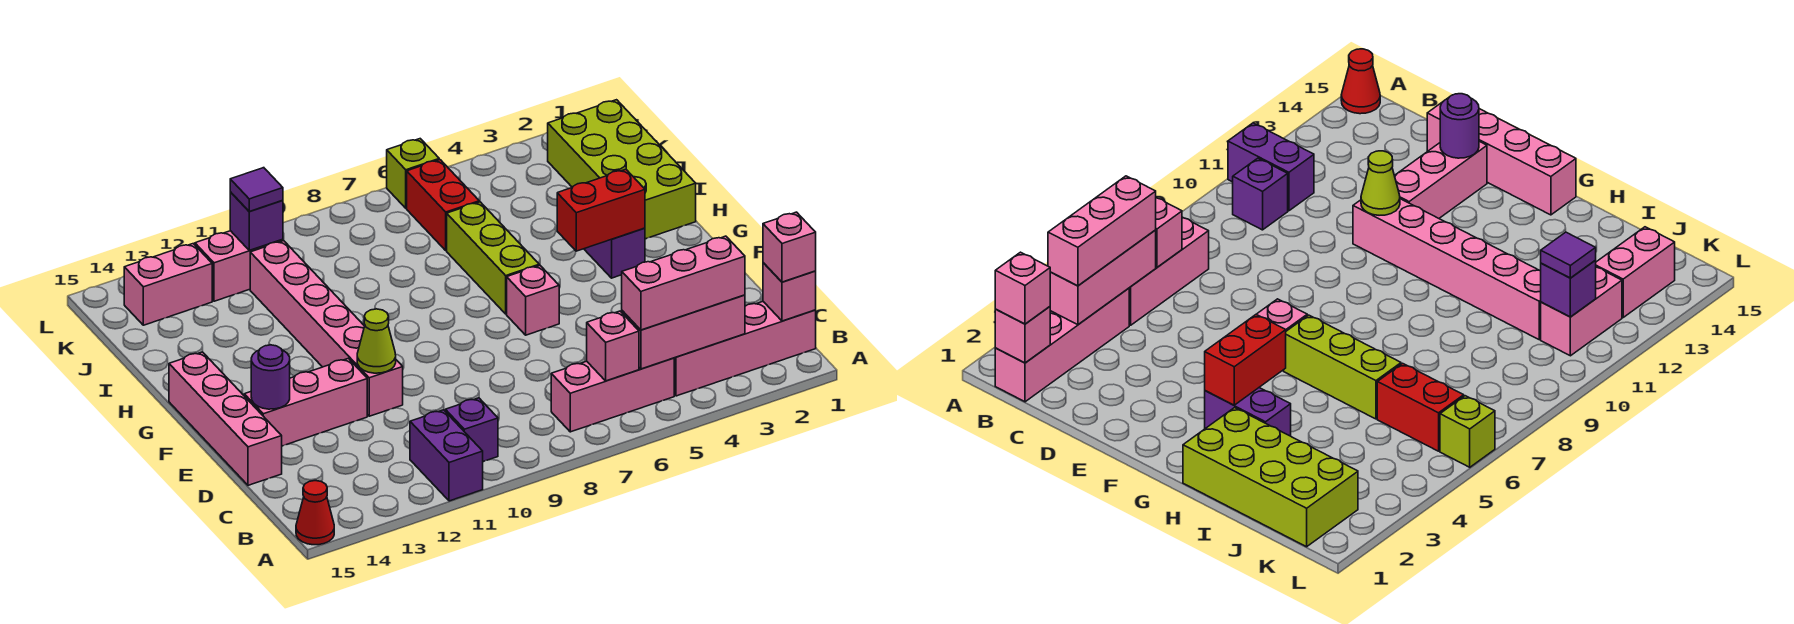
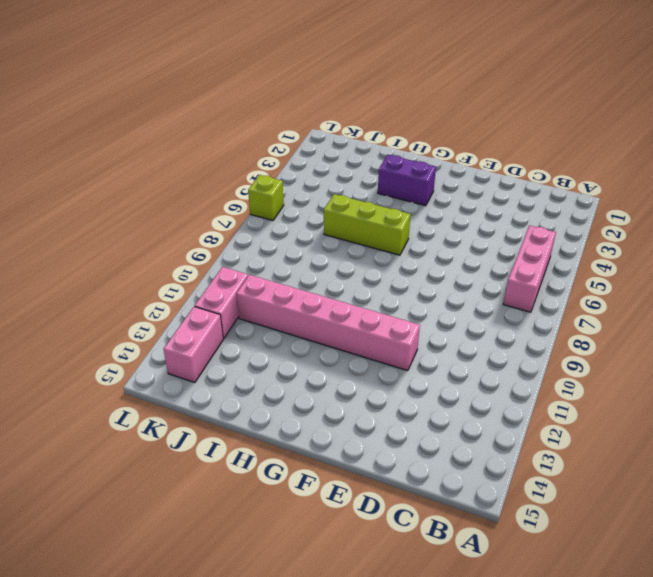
none -> purple 1x2 brick [410,410,483,501]
none -> red 1x1 cone [296,481,334,545]
none -> pink 1x4 brick [674,302,816,396]

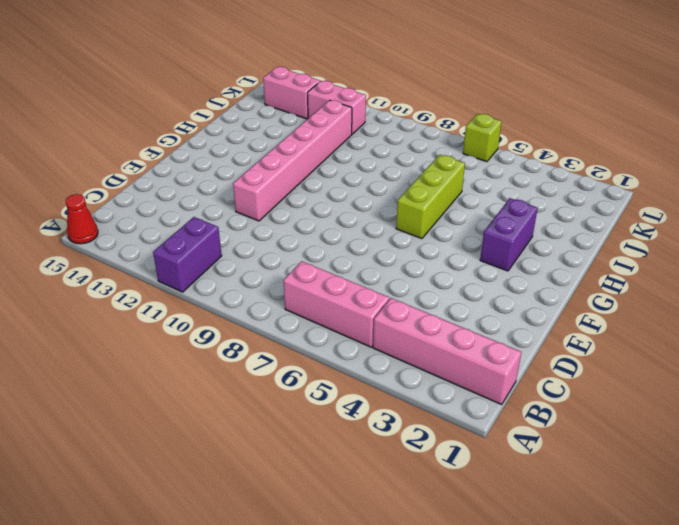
none -> purple 1x1 brick [445,398,498,462]
none -> pink 1x4 brick [169,352,282,485]
none -> pink 1x3 brick [244,358,367,446]

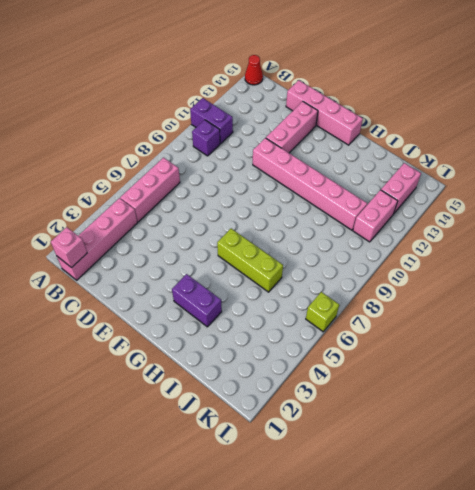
none -> pink 1x1 brick [507,265,559,335]
none -> lime 2x4 brick [548,100,696,239]
none -> red 1x2 brick [407,160,479,251]

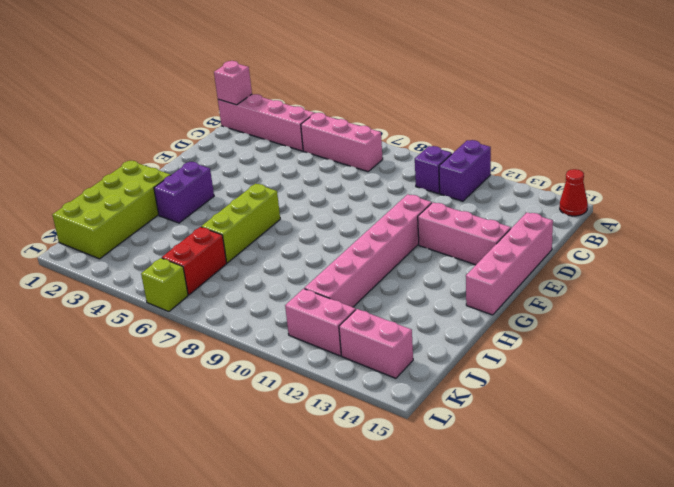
none -> pink 1x1 brick [507,265,559,335]
none -> pink 1x3 brick [622,295,745,369]
none -> pink 1x1 brick [587,311,639,381]

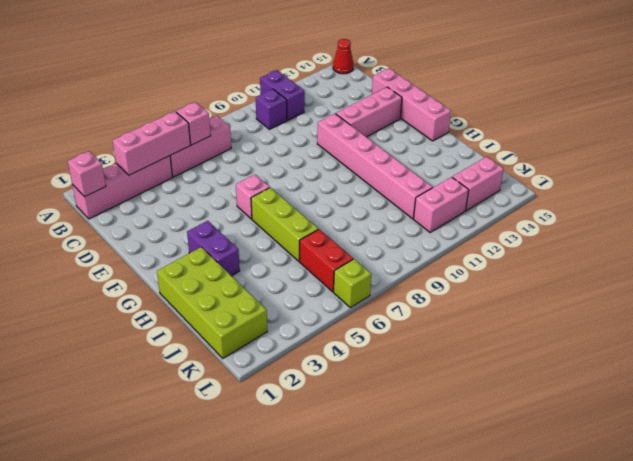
none -> lime 1x1 cone [357,309,396,373]
none -> purple 1x1 round brick [251,345,290,409]
none -> red 1x2 brick [557,169,645,251]

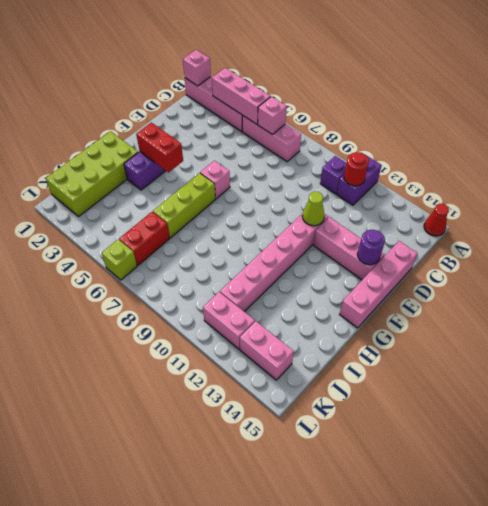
red 1x1 round brick [344,152,369,186] -> none
none -> purple 1x1 brick [230,192,283,250]
none -> pink 1x1 brick [763,212,816,282]
none -> pink 1x3 brick [622,236,745,330]

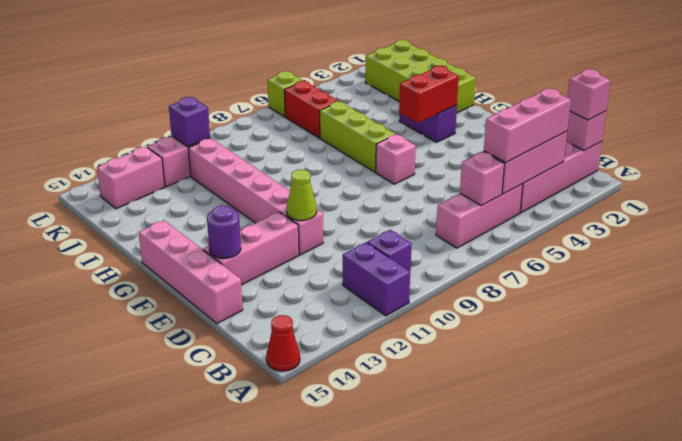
none -> purple 1x1 tile [230,168,283,212]

